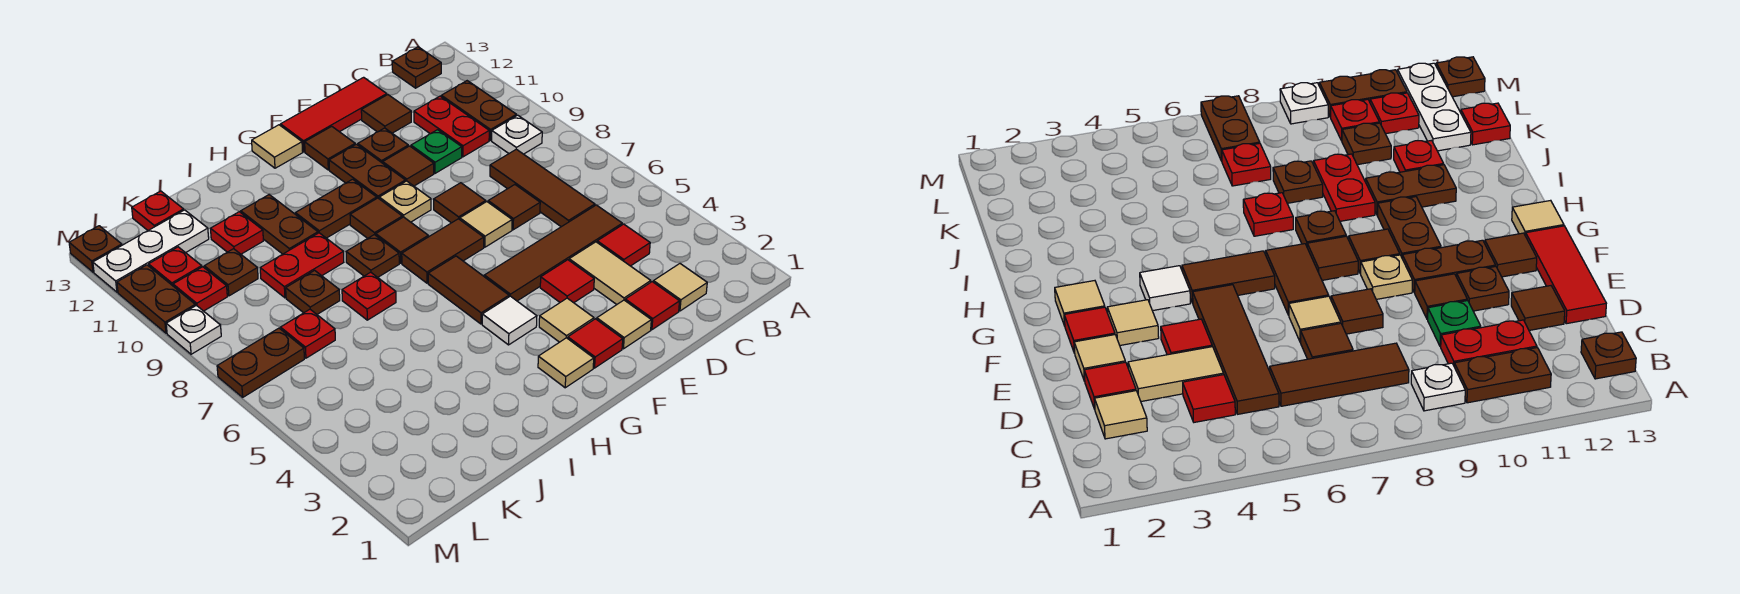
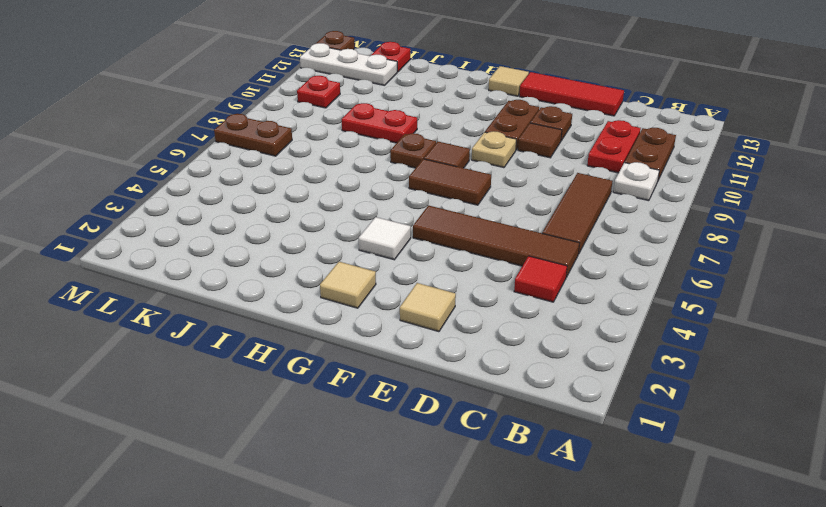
none -> brown 1x1 plate [392,47,441,88]
none -> tan 1x1 tile [653,264,707,311]
none -> red 1x1 tile [625,282,680,330]
none -> tan 1x2 tile [569,242,651,304]

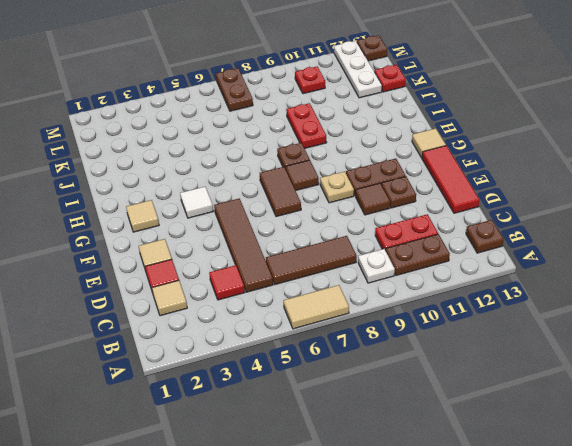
tan 1x2 tile [284,285,349,329] -> tan 1x2 tile moved to [569,242,651,304]
none -> brown 1x1 tile [488,185,540,230]
none -> green 1x1 plate [411,130,462,173]
none -> brown 1x1 tile [361,95,411,133]
none -> red 1x1 tile [540,260,594,303]

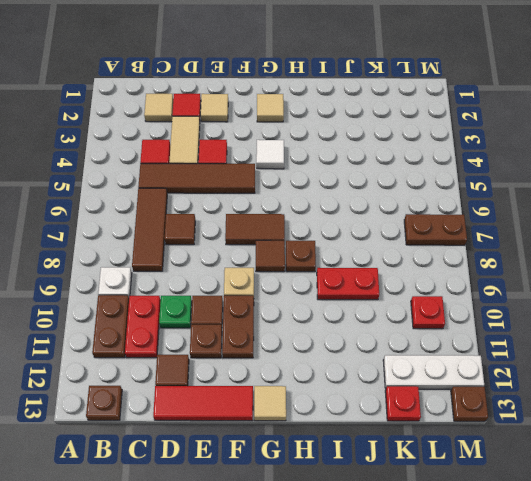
none -> tan 1x1 tile [460,202,512,247]
none -> brown 1x1 tile [434,183,486,223]
none -> red 1x1 tile [568,319,623,368]
none -> tan 1x1 tile [539,298,594,342]

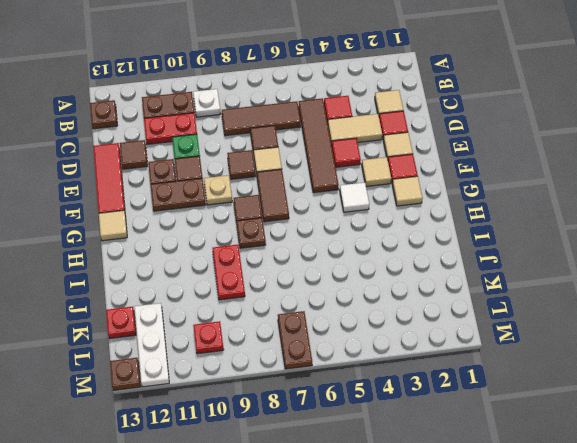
none -> brown 1x1 tile [305,126,356,170]
none -> brown 1x2 tile [428,256,509,324]
none -> brown 1x1 tile [350,198,402,238]
none -> brown 1x2 plate [295,179,377,238]

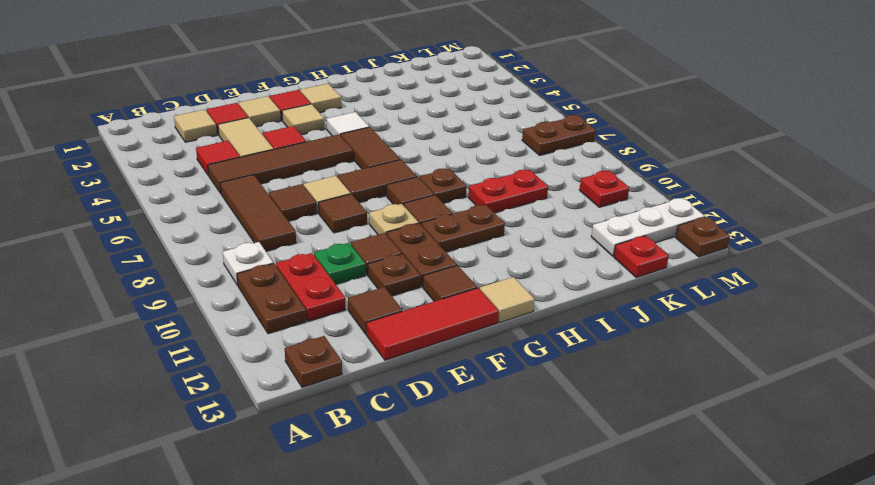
none -> red 1x1 plate [342,272,396,320]
none -> brown 1x2 plate [241,195,318,254]
none -> brown 1x1 plate [286,270,340,314]
none -> red 1x1 plate [210,212,263,254]

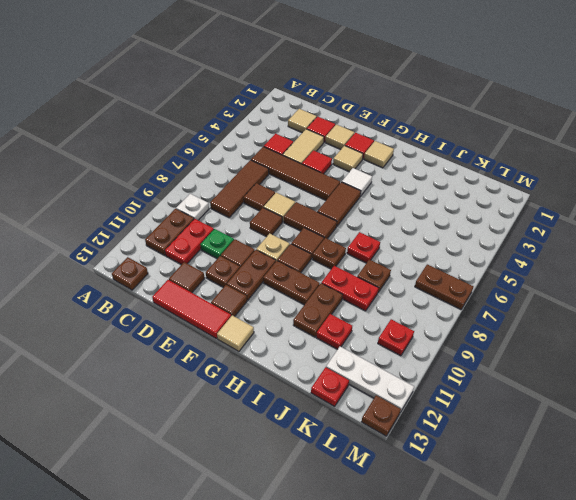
none -> red 1x1 plate [281,309,335,358]
none -> brown 1x1 plate [204,249,258,296]
none -> red 1x1 plate [149,247,202,286]
none -> white 1x1 plate [166,305,221,354]

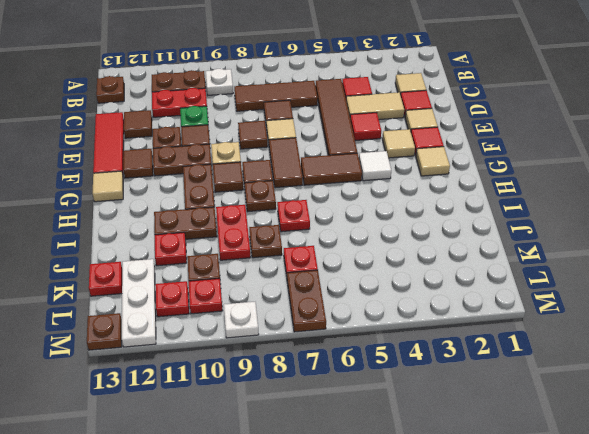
none -> brown 1x2 plate [117,265,195,333]

